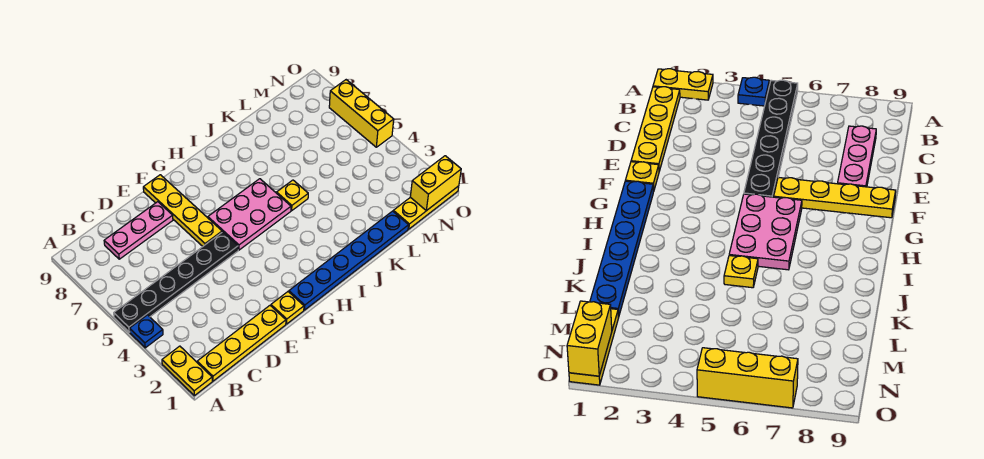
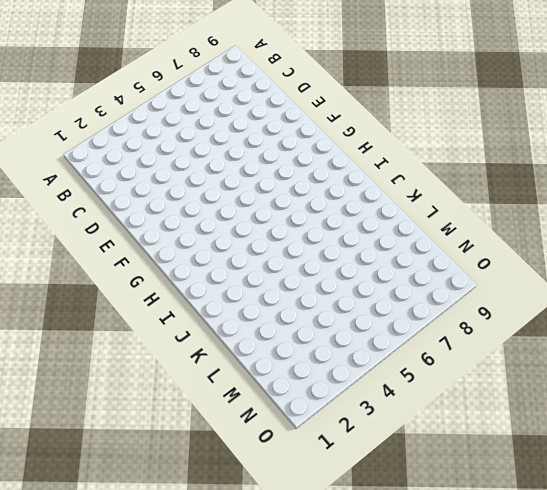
none -> yellow 1x2 plate [162,346,212,396]
none -> blue 1x1 plate [130,315,163,348]
none -> black 1x6 plate [114,232,238,332]

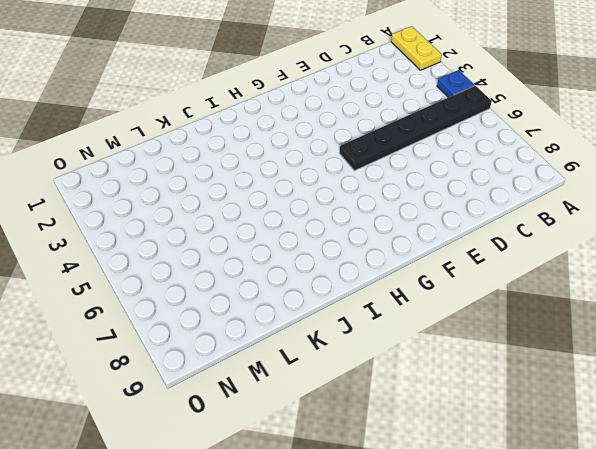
none -> yellow 1x4 plate [197,306,286,381]
none -> pink 1x3 plate [104,202,173,259]
none -> yellow 1x1 plate [271,292,304,324]

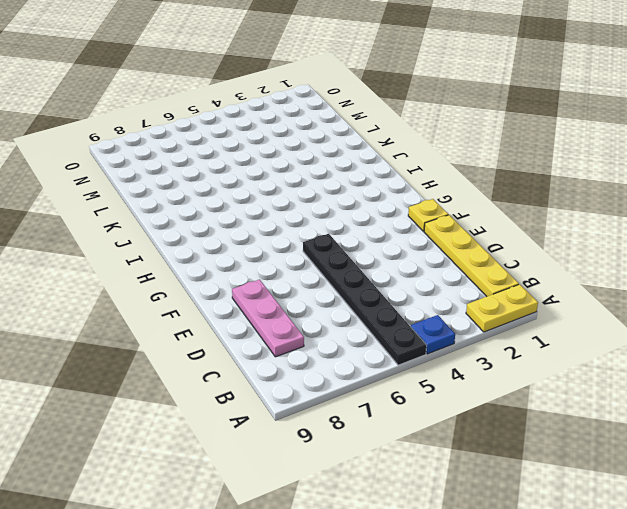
none -> yellow 1x4 plate [143,175,222,246]
none -> blue 1x6 plate [289,211,409,310]
none -> pink 2x3 plate [208,179,291,250]

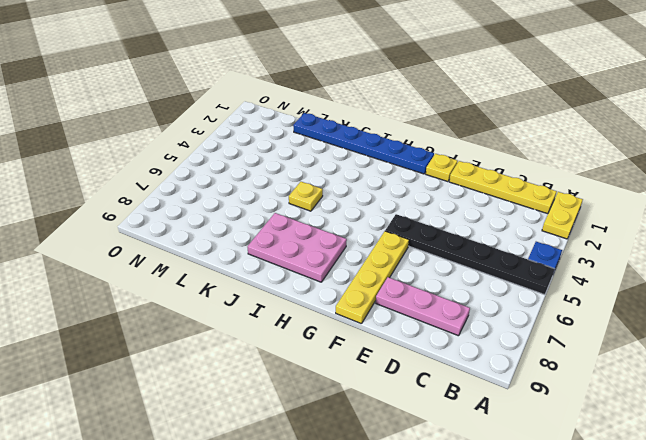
pink 2x3 plate [248,213,347,282] -> pink 2x3 plate moved to [208,179,291,250]
none -> yellow 1x3 plate [393,186,459,229]
none -> yellow 1x3 brick [329,80,394,147]
none -> yellow 1x2 brick [410,156,461,211]

